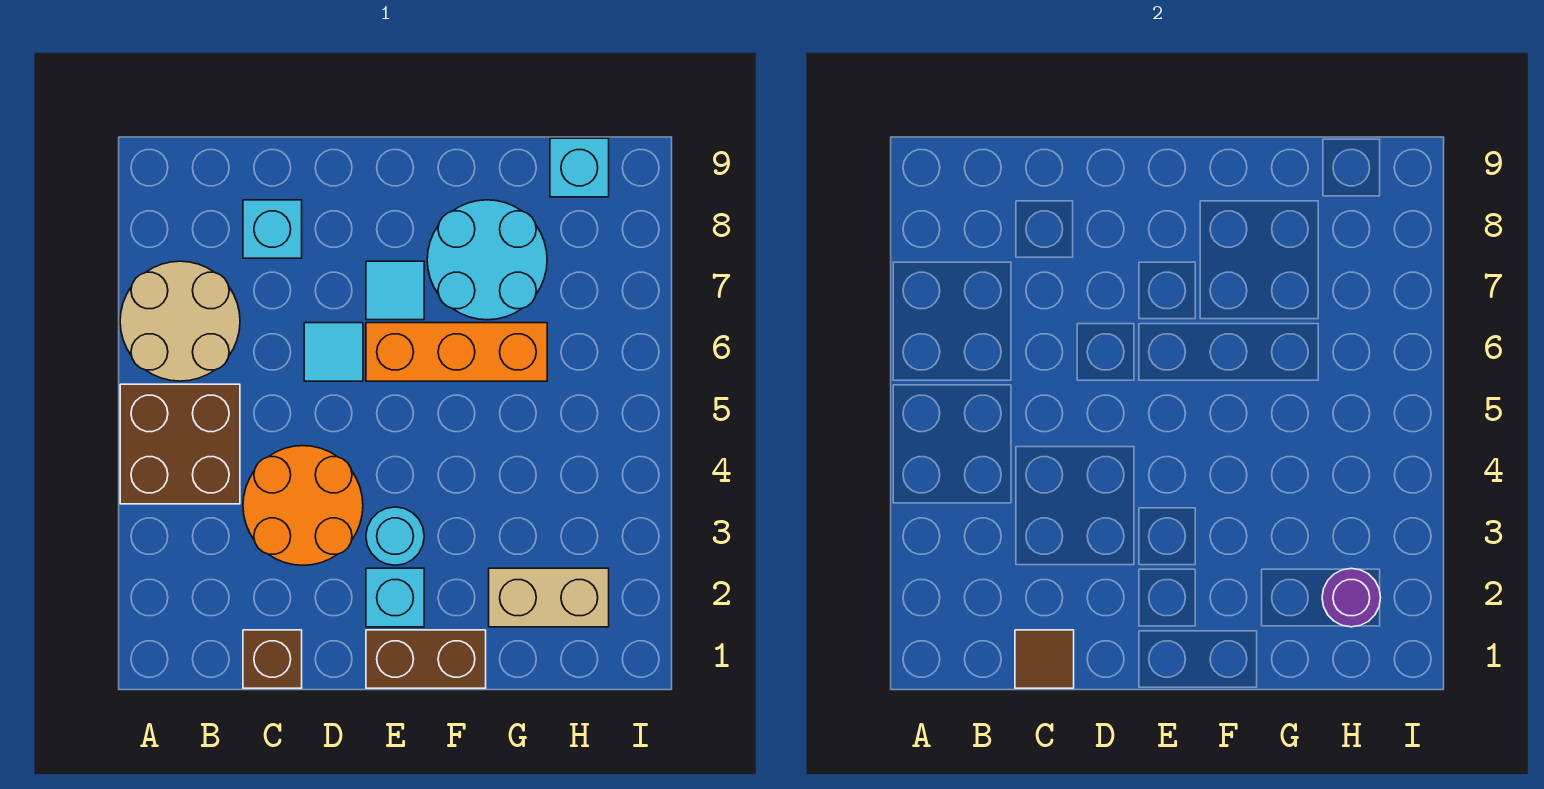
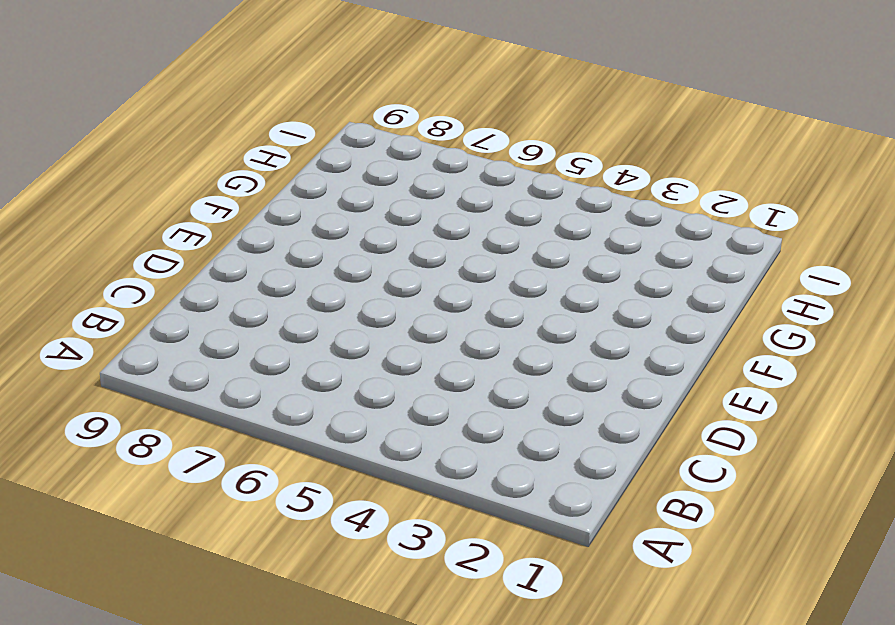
none -> brown 2x2 brick [120,384,240,504]
none -> tan 2x2 round brick [120,261,240,381]
none -> brown 1x1 brick [243,630,302,688]

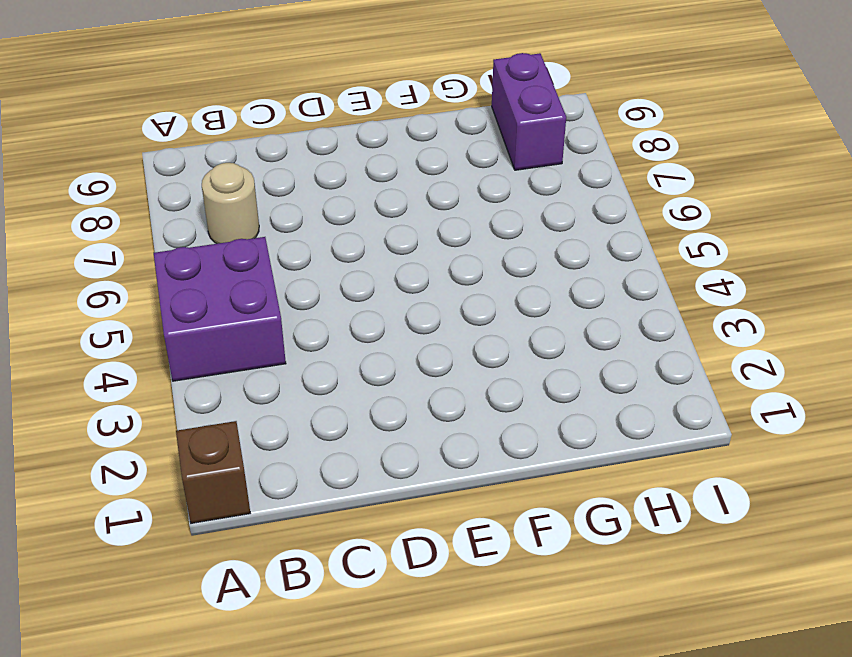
brown 1x1 brick [176,421,250,523] -> brown 1x1 brick moved to [243,630,302,688]
purple 2x2 brick [154,237,286,381] -> brown 2x2 brick [120,384,240,504]
tan 1x1 round brick [202,163,259,244] -> tan 2x2 round brick [120,261,240,381]
purple 1x2 brick [492,53,566,170] -> cyan 1x1 brick [550,138,609,197]
none -> orange 2x2 round brick [243,446,363,565]
none -> cyan 1x1 brick [243,200,302,258]
none -> cyan 1x1 tile [304,323,363,381]

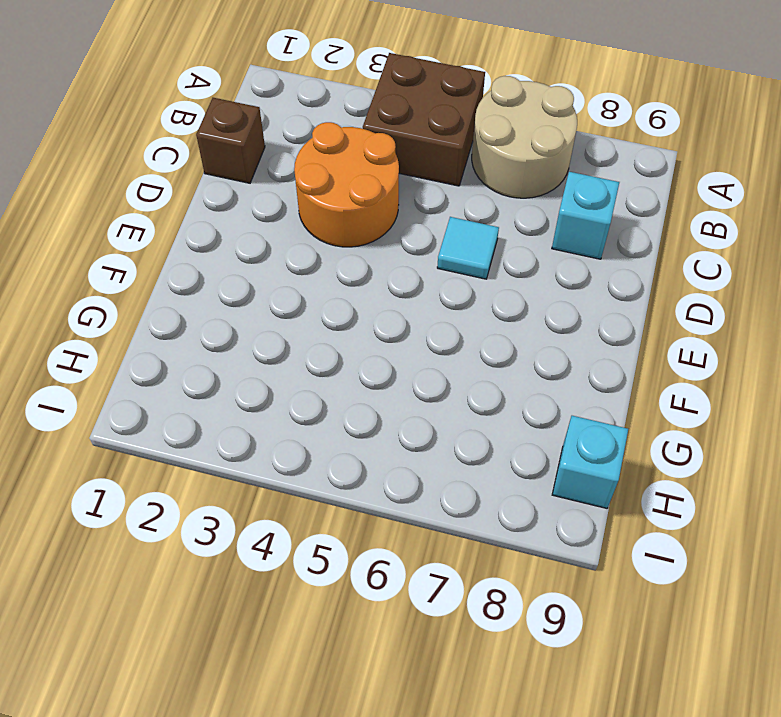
none -> brown 1x2 brick [366,630,486,688]
none -> cyan 1x1 brick [366,568,424,627]
none -> cyan 1x1 round brick [366,507,424,565]

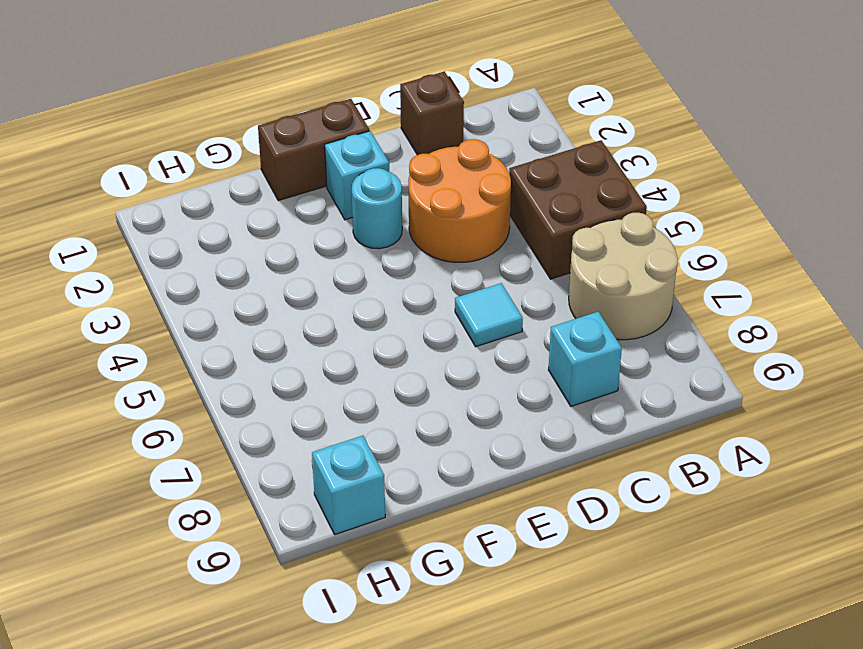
none -> orange 1x3 brick [366,323,547,381]
none -> cyan 1x1 tile [366,261,424,320]
none -> cyan 2x2 round brick [427,200,547,320]

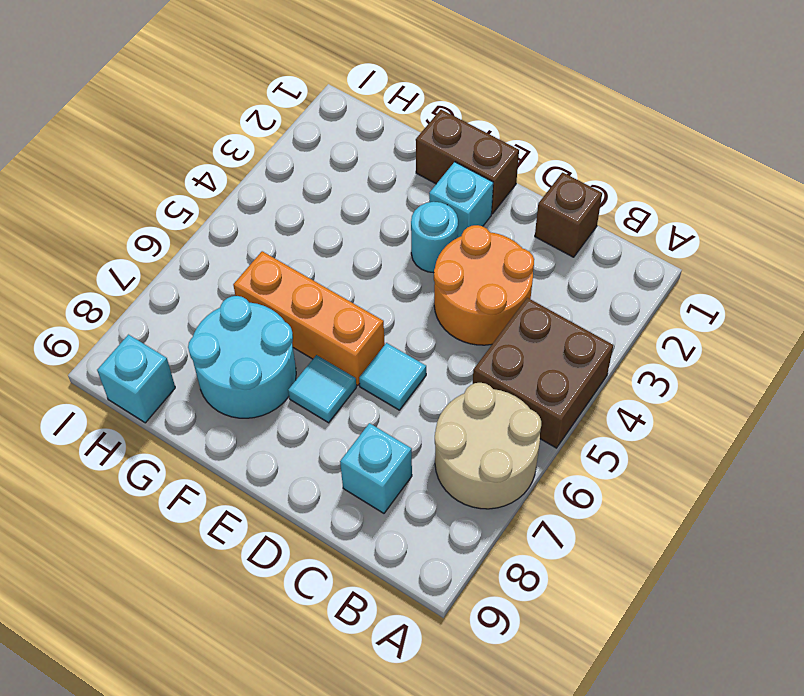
none -> tan 1x2 brick [489,568,609,627]
none -> brown 1x1 tile [1015,630,1074,688]
none -> purple 1x1 round brick [1322,568,1381,627]

